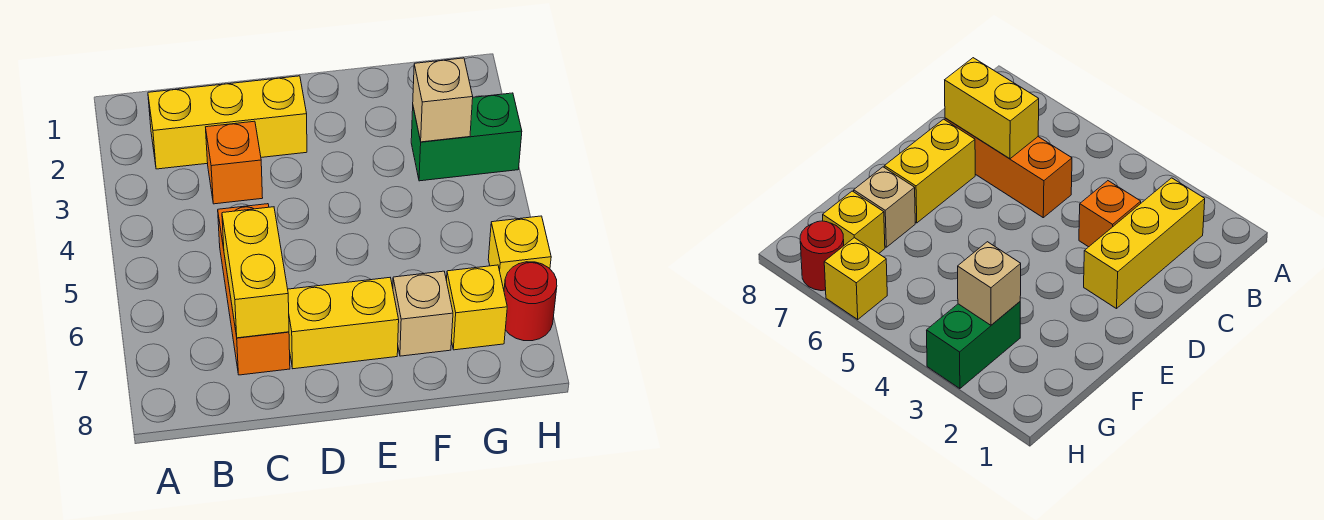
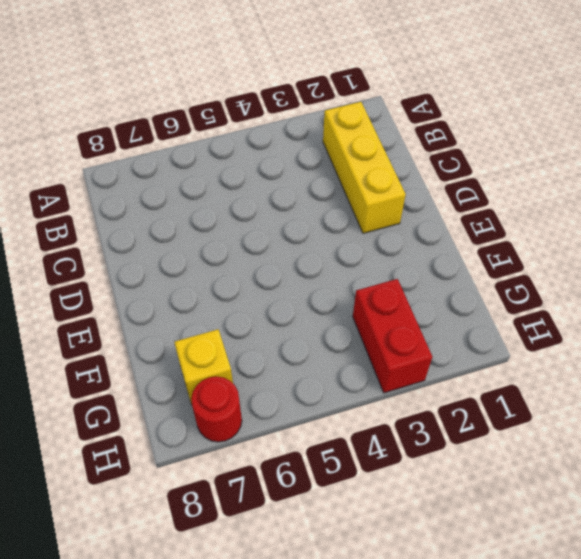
red 1x2 brick [353,279,432,393] -> green 1x2 brick [411,93,522,181]
none -> orange 1x1 brick [206,121,263,204]
none -> orange 1x3 brick [218,204,290,375]

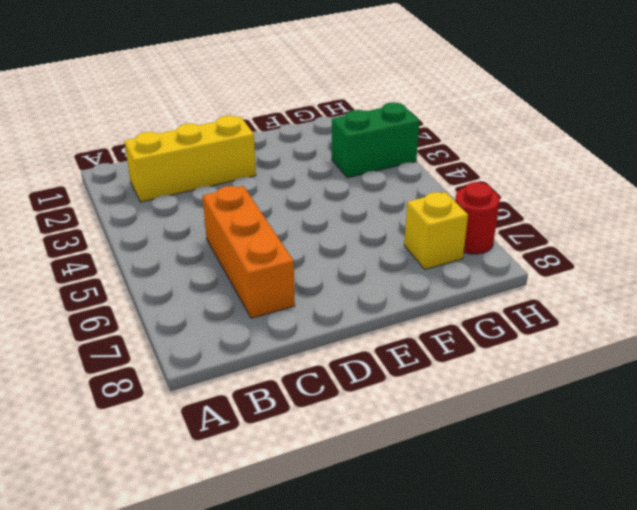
none -> orange 1x1 brick [206,121,263,204]
none -> yellow 1x2 brick [288,278,399,369]

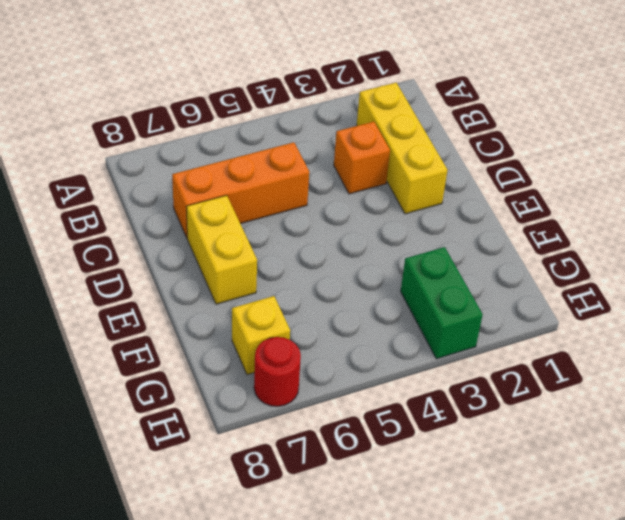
none -> tan 1x1 brick [393,271,453,356]
none -> yellow 1x1 brick [488,216,551,289]

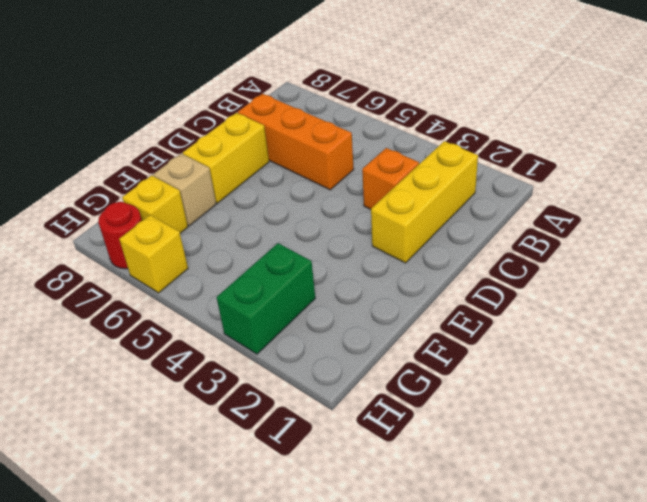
none -> yellow 1x2 brick [222,207,289,338]
none -> tan 1x1 brick [413,58,473,142]

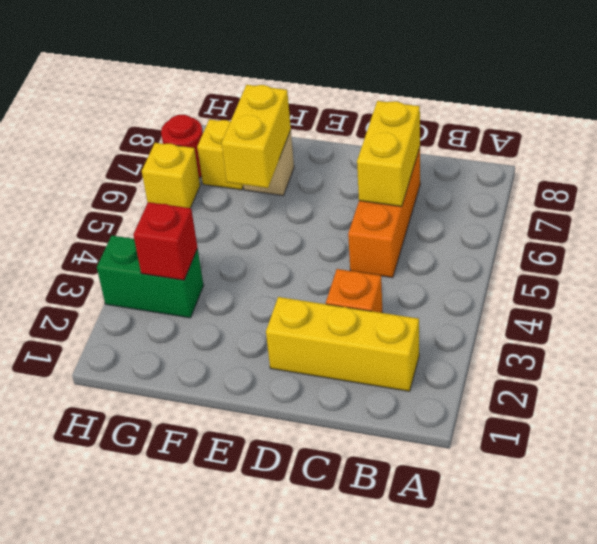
yellow 1x2 brick [222,85,291,188] -> yellow 1x2 brick turned to [288,278,399,369]
red 1x1 brick [133,202,198,280] -> tan 1x1 brick [413,58,473,142]

